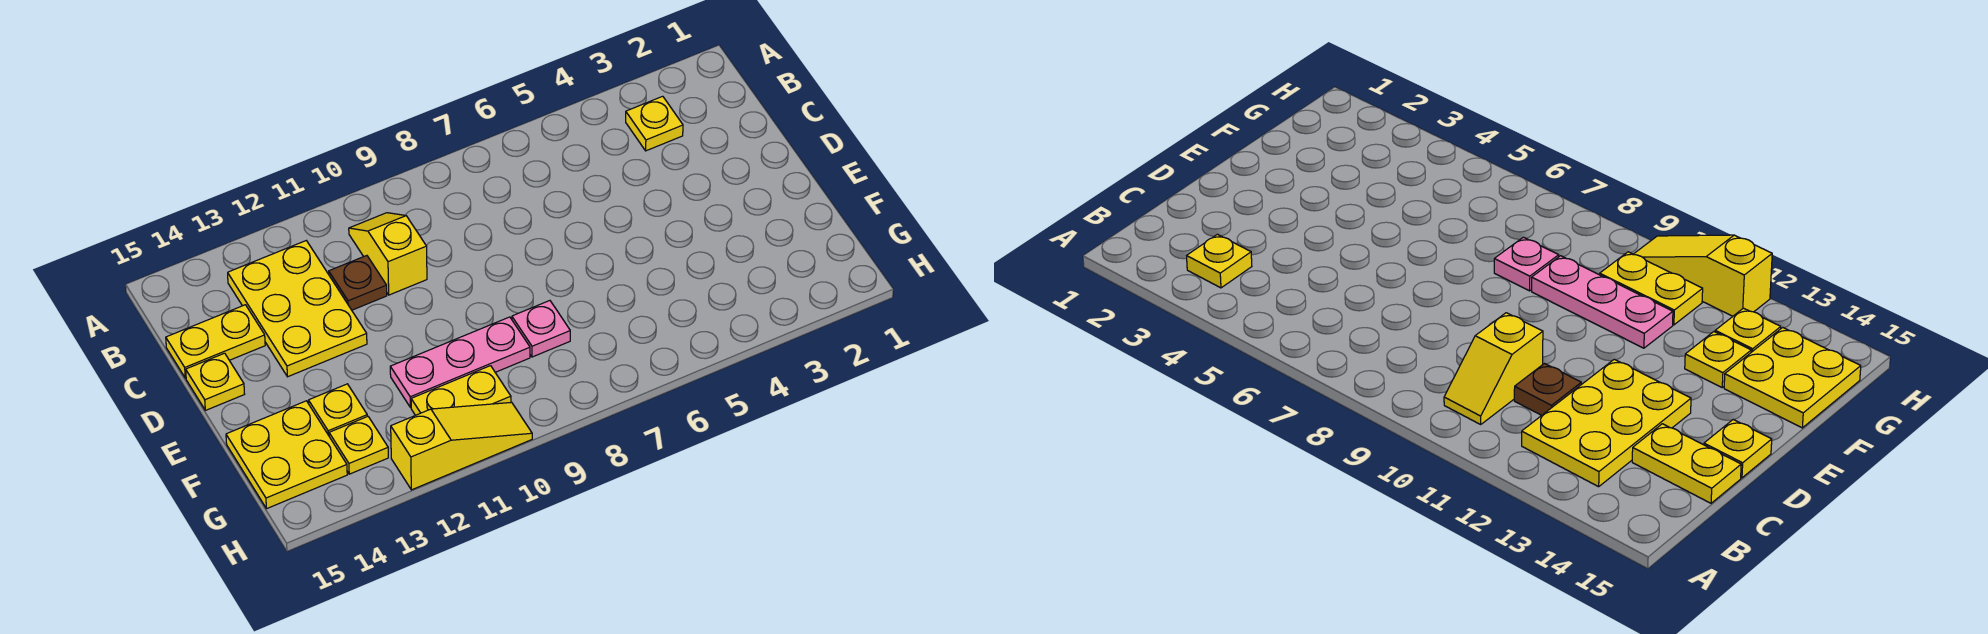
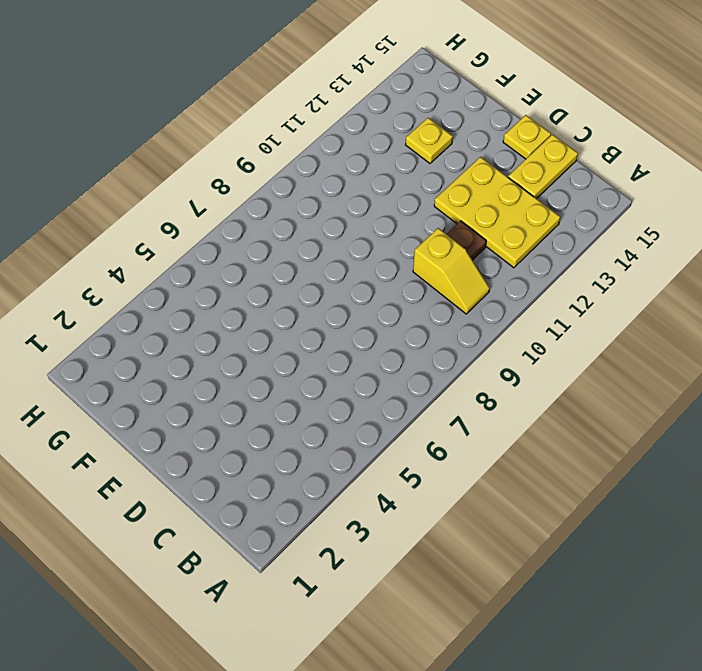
none -> yellow 1x1 plate [626,96,683,151]
none -> pink 1x1 plate [512,301,570,357]
none -> pink 1x3 plate [390,317,530,407]

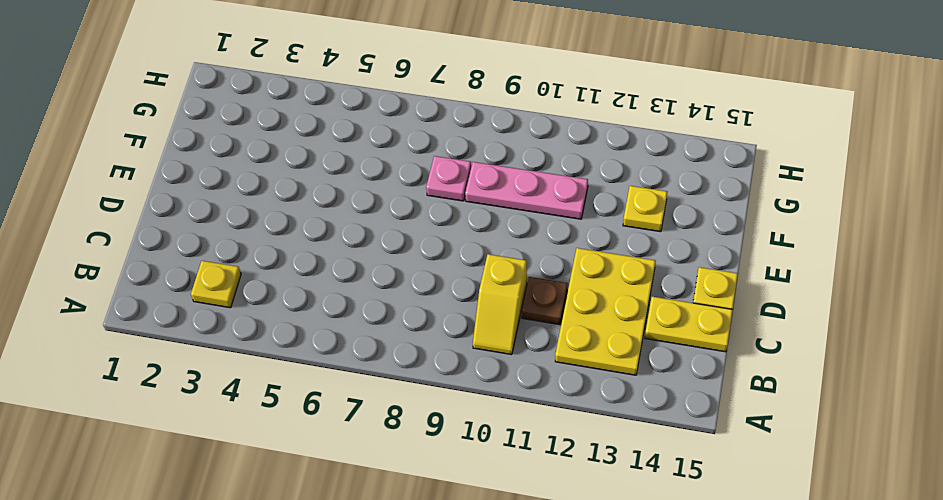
none -> yellow 2x2 plate [226,401,347,509]
none -> yellow 1x2 plate [411,366,511,415]
none -> yellow 1x1 plate [329,416,388,474]

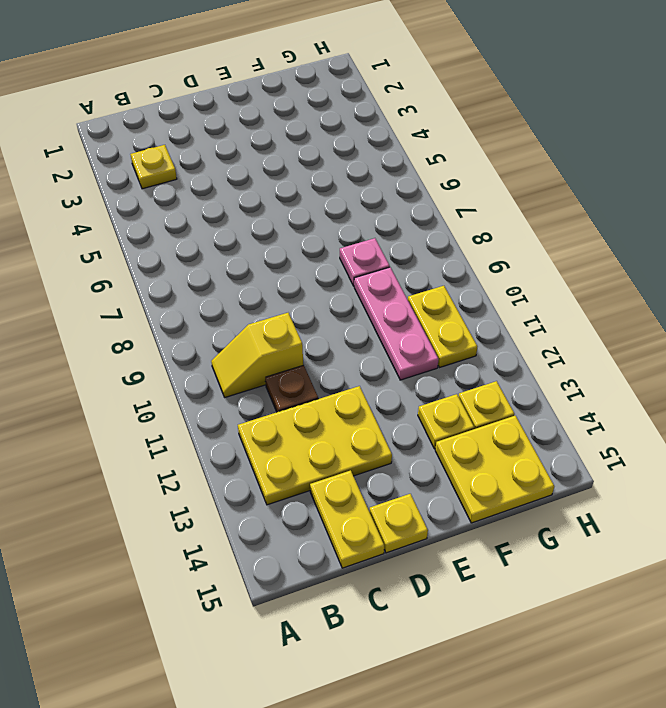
none -> yellow 1x3 slope [391,402,532,490]

